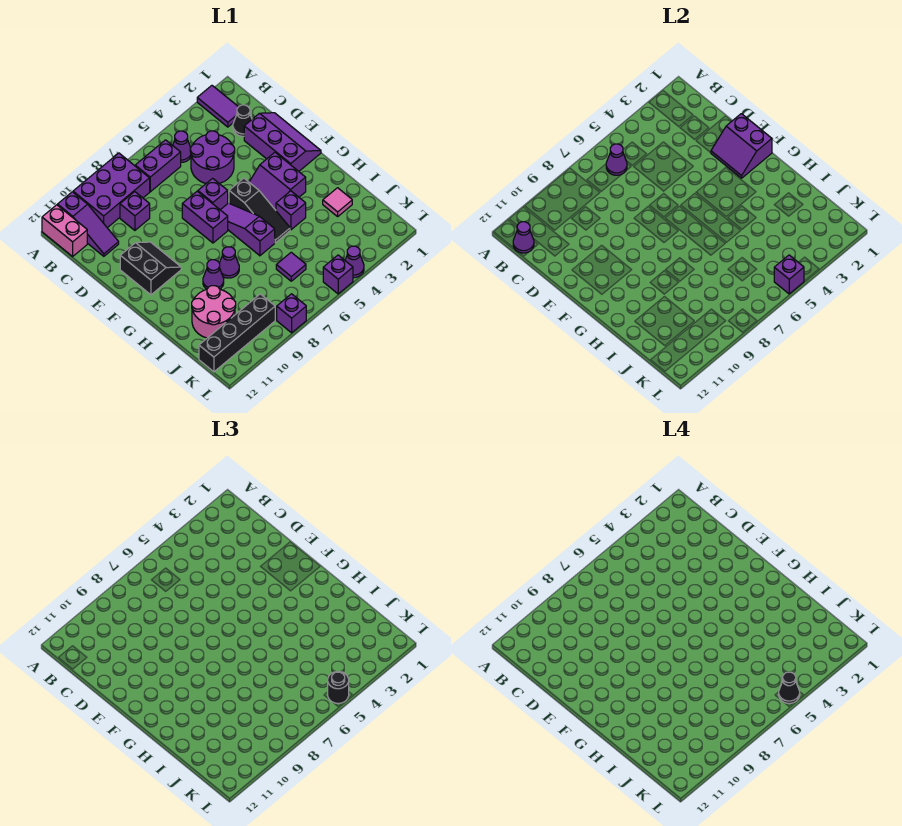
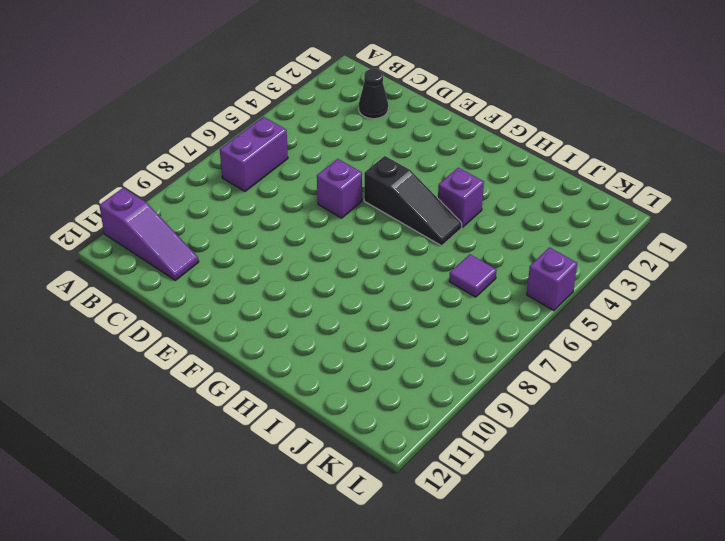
none -> purple 1x2 tile [197,86,238,127]
none -> purple 2x3 brick [73,153,150,228]
none -> pink 1x2 brick [42,205,87,256]
none -> purple 1x1 cone [173,131,191,162]

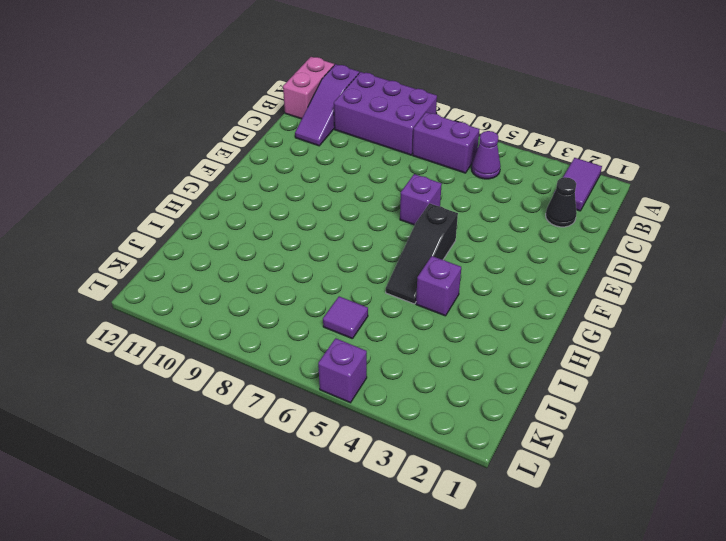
none -> purple 2x2 round brick [190,131,235,183]
none -> purple 1x1 brick [120,192,150,230]
none -> purple 2x3 slope [244,113,321,171]
none -> purple 1x2 brick [182,191,228,243]

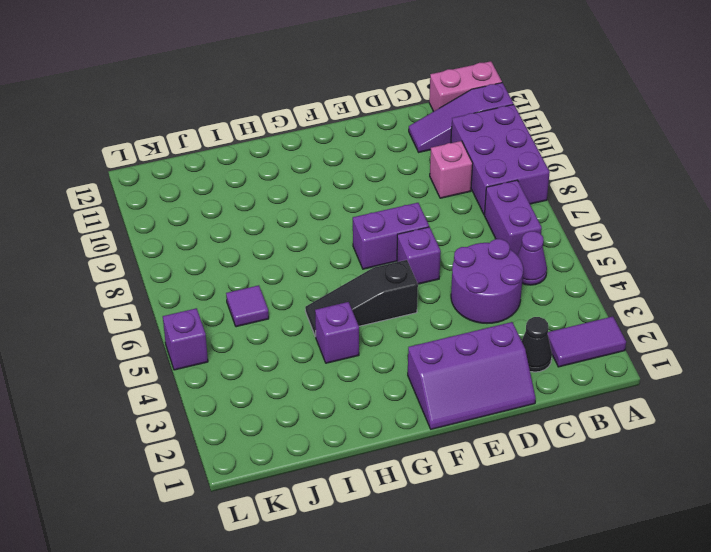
pink 1x1 brick [430,141,473,198] -> purple 1x1 brick [120,192,150,230]
none -> black 2x2 slope [120,242,181,295]
none -> purple 2x2 slope [249,153,306,210]
none -> purple 1x3 slope [221,203,275,256]
none -> purple 1x1 cone [220,247,239,278]

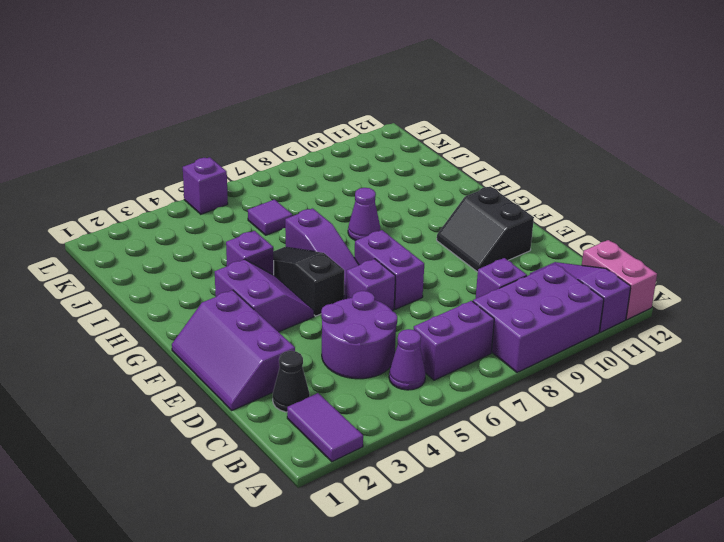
none -> purple 1x1 cone [203,260,224,289]
none -> pink 1x1 tile [323,188,352,216]
none -> pink 2x2 round brick [192,286,236,338]
none -> black 1x4 brick [199,294,275,372]

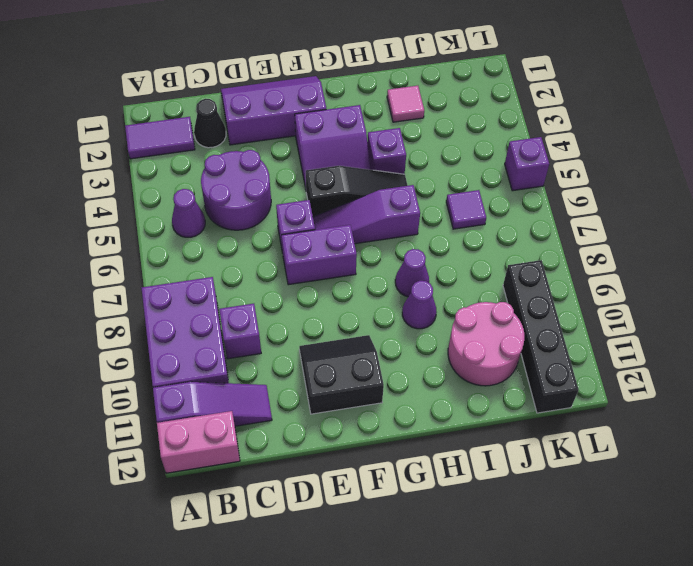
none -> purple 1x2 brick [135,140,181,192]
none -> purple 1x1 cone [345,246,364,278]
none -> purple 1x1 brick [277,294,306,333]
none -> purple 1x1 cone [606,144,627,175]

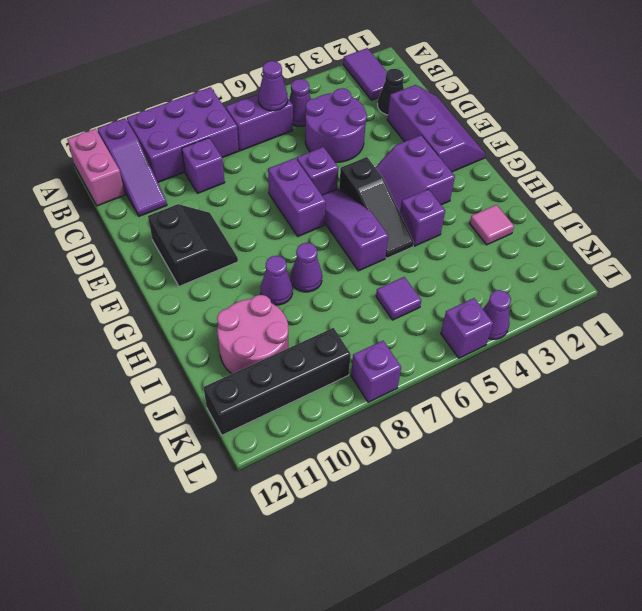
none -> purple 1x1 cone [513,222,534,253]
none -> purple 2x2 slope [711,114,772,178]
none -> purple 1x1 brick [774,255,804,294]
none -> black 1x1 round brick [328,672,349,703]

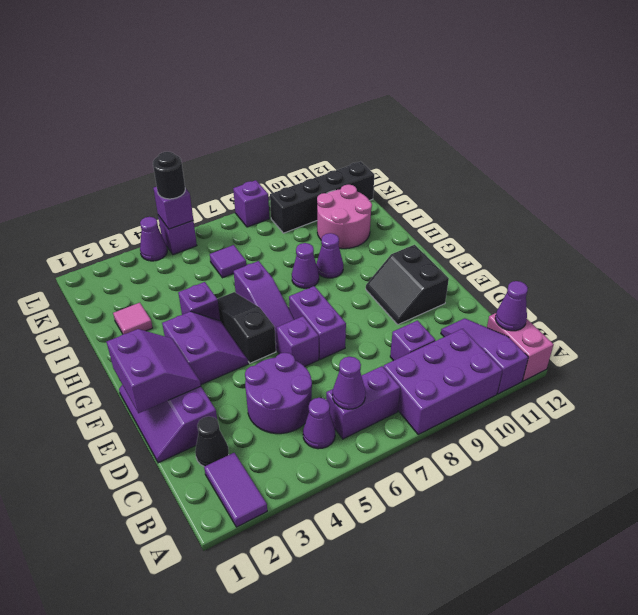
none -> black 1x1 cone [779,672,800,703]

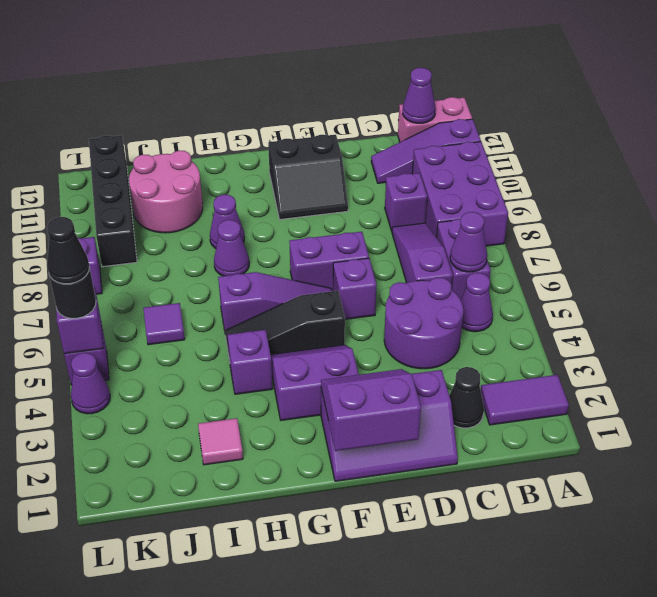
purple 1x3 slope [392,223,453,289] -> none

